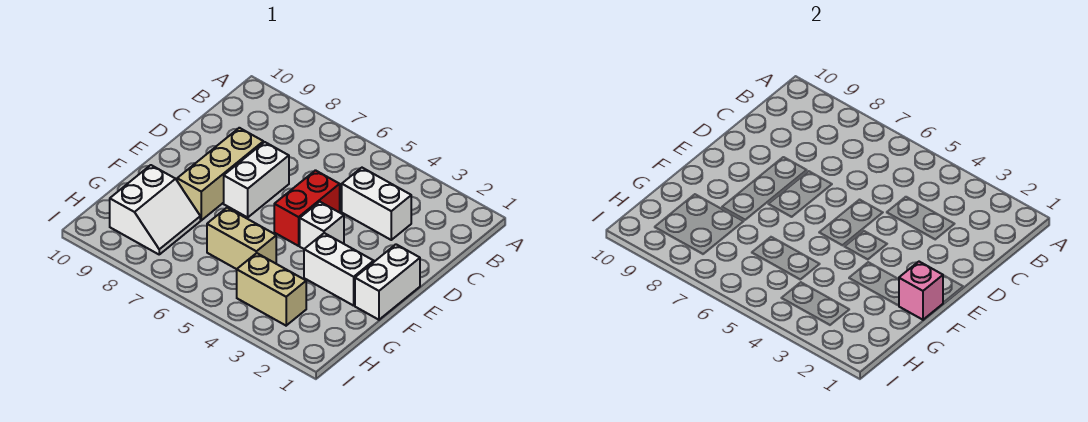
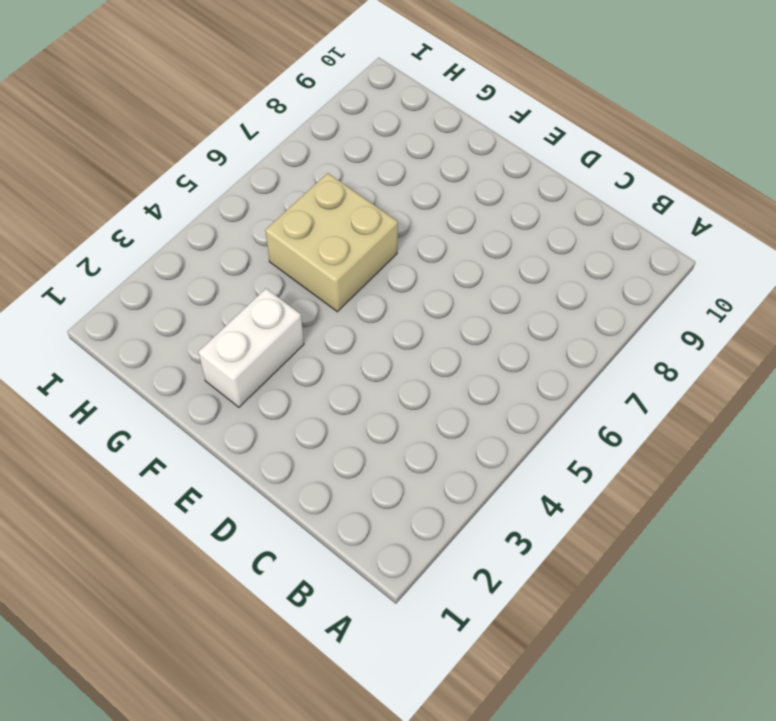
tan 2x2 brick [265,173,398,312] -> tan 1x2 brick [207,208,276,269]
none -> white 1x2 brick [342,168,411,240]
none -> red 1x2 brick [274,170,340,246]

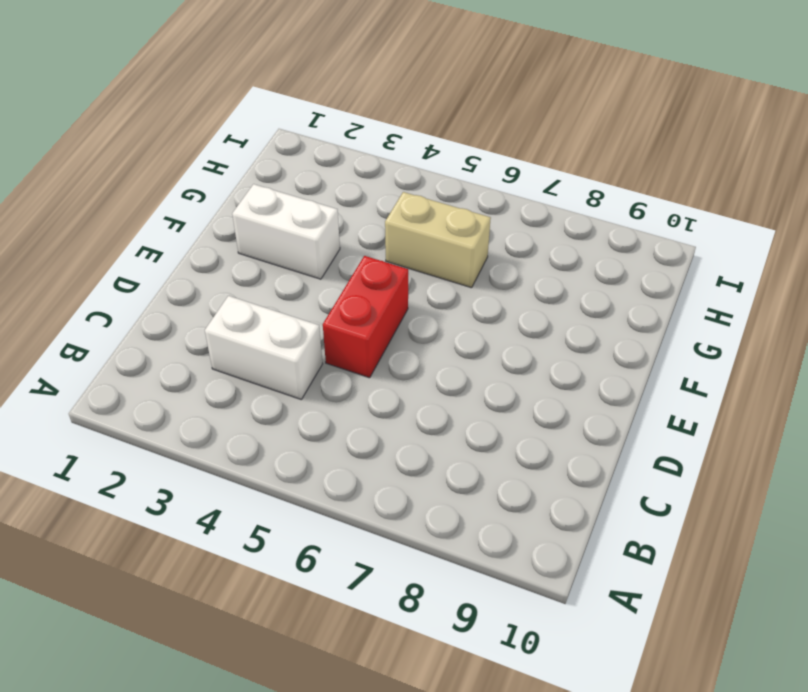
none -> white 1x2 brick [224,142,289,217]
none -> tan 1x3 brick [177,128,263,220]

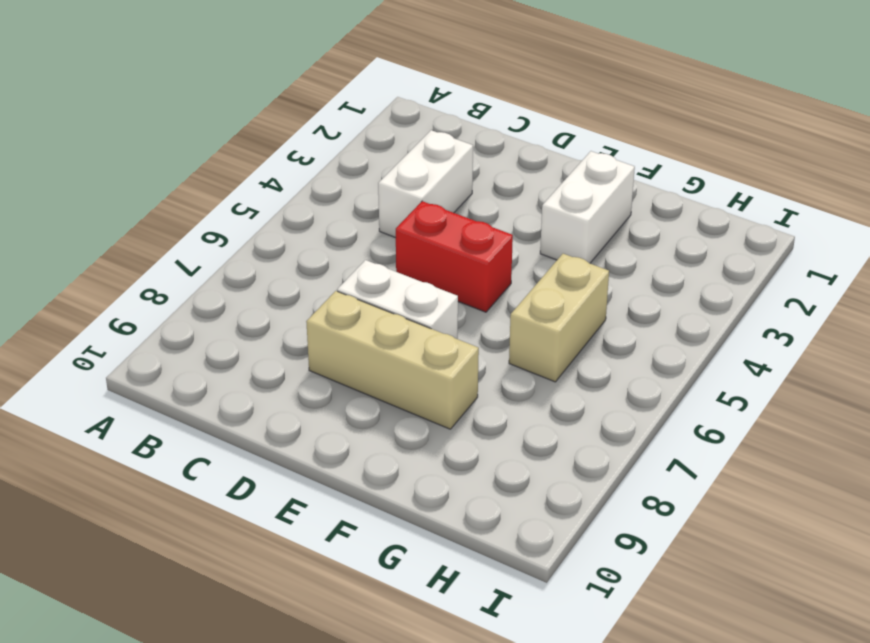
none -> white 1x2 brick [355,244,420,320]
none -> white 1x1 brick [300,202,344,249]

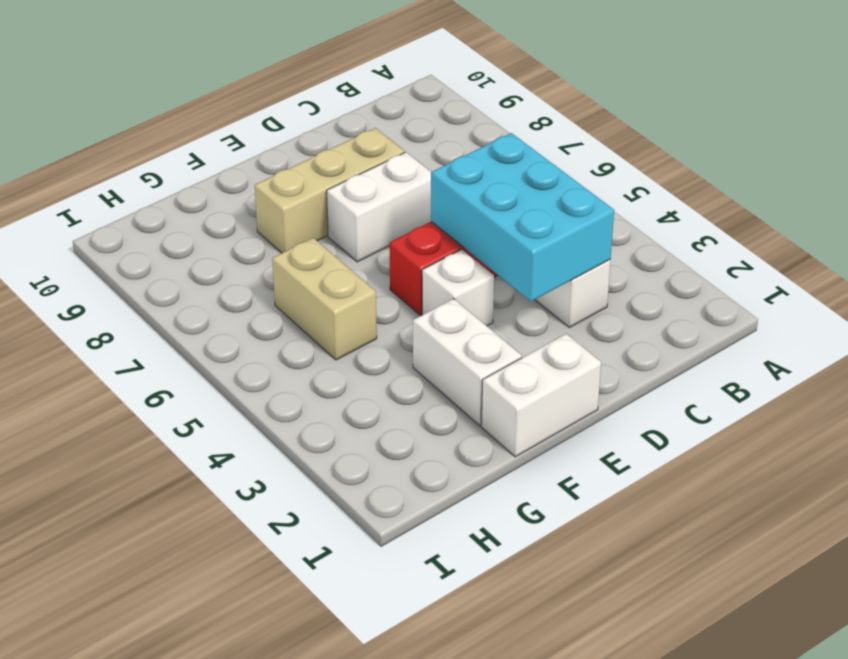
cyan 2x3 brick [431,133,614,301] -> none
none -> white 2x2 slope [110,165,200,254]
none -> tan 1x2 brick [237,253,306,326]

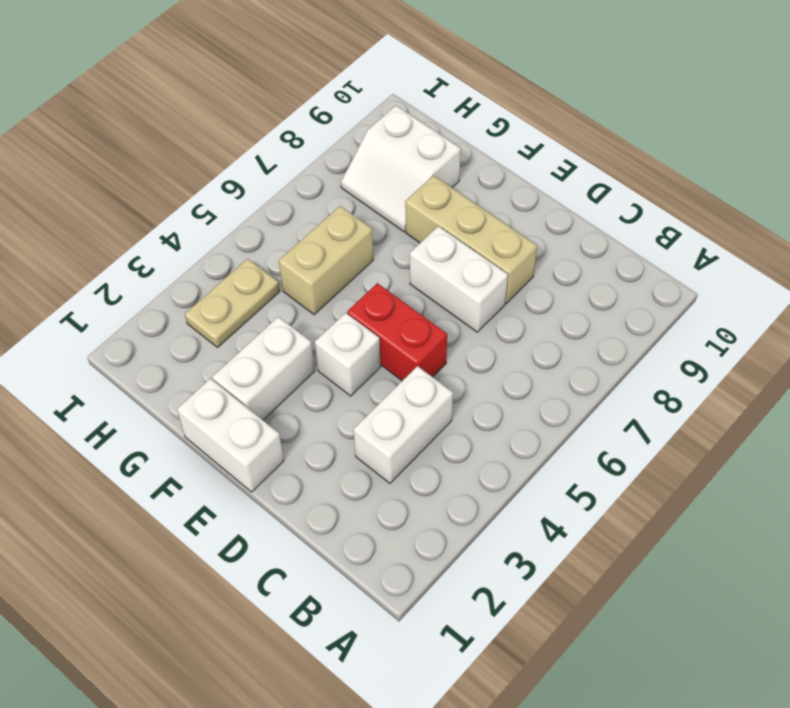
tan 1x2 plate [185,259,280,347] -> tan 1x2 brick [237,253,306,326]
none -> pink 1x1 brick [899,262,943,320]

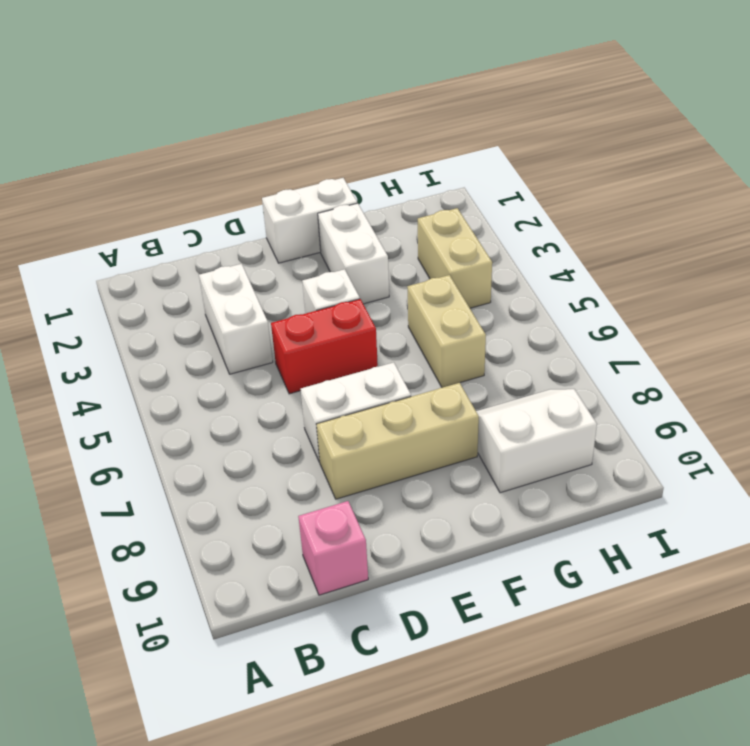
pink 1x1 brick [298,501,368,595] -> pink 1x1 brick moved to [899,262,943,320]

